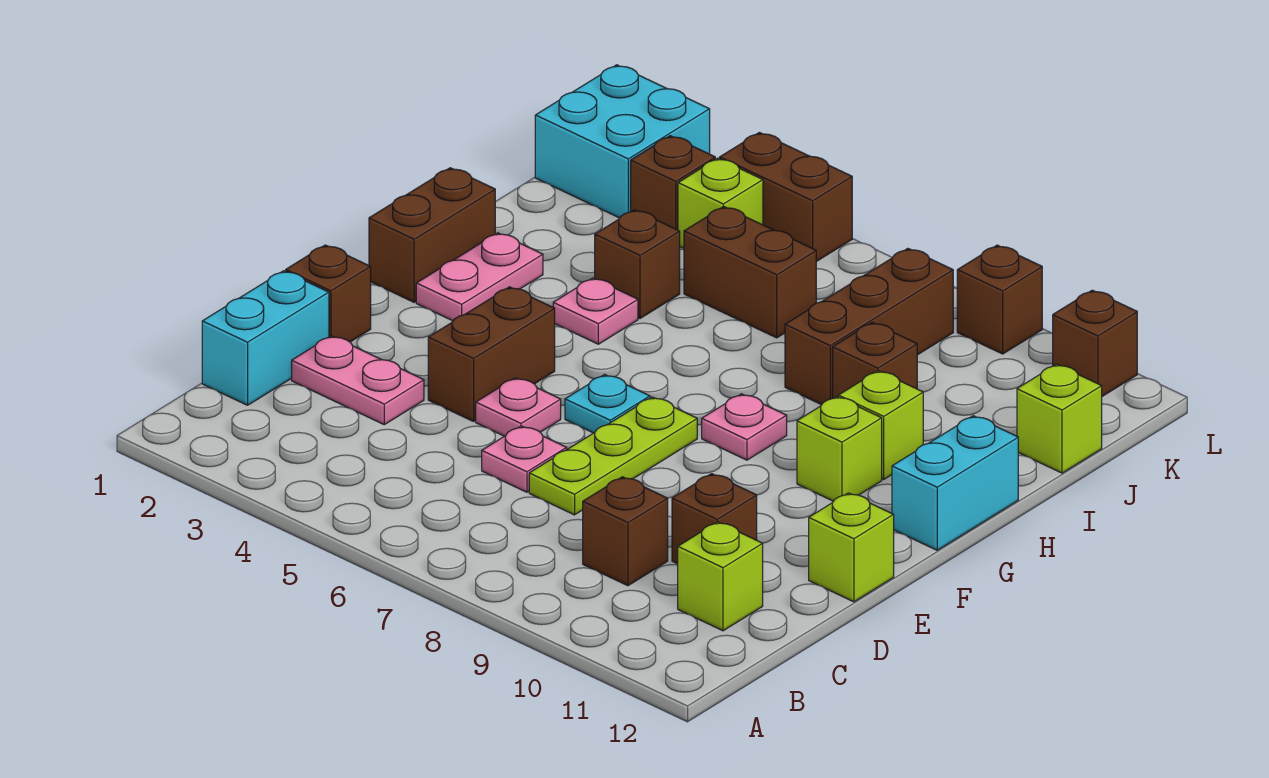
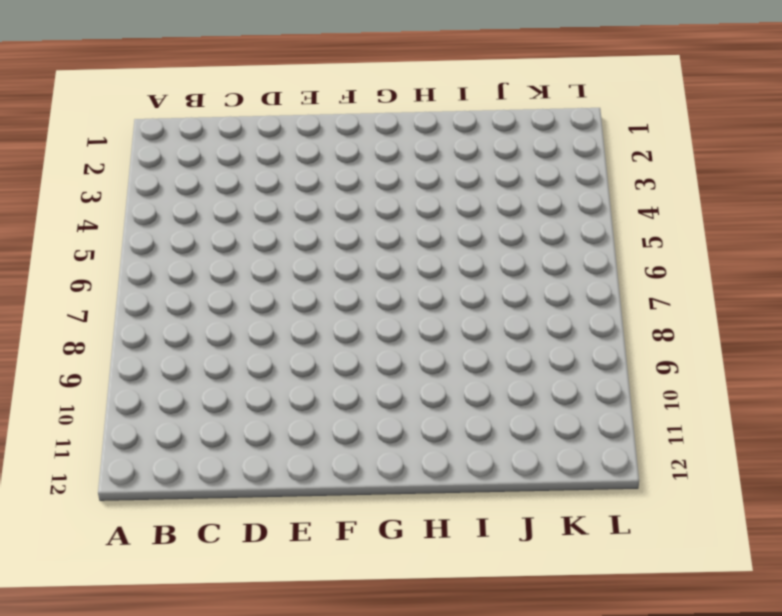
none -> cyan 1x2 brick [202,271,329,405]
none -> brown 1x1 brick [583,477,668,586]
none -> lime 1x1 brick [678,522,763,631]
none -> pink 1x2 plate [292,336,424,425]

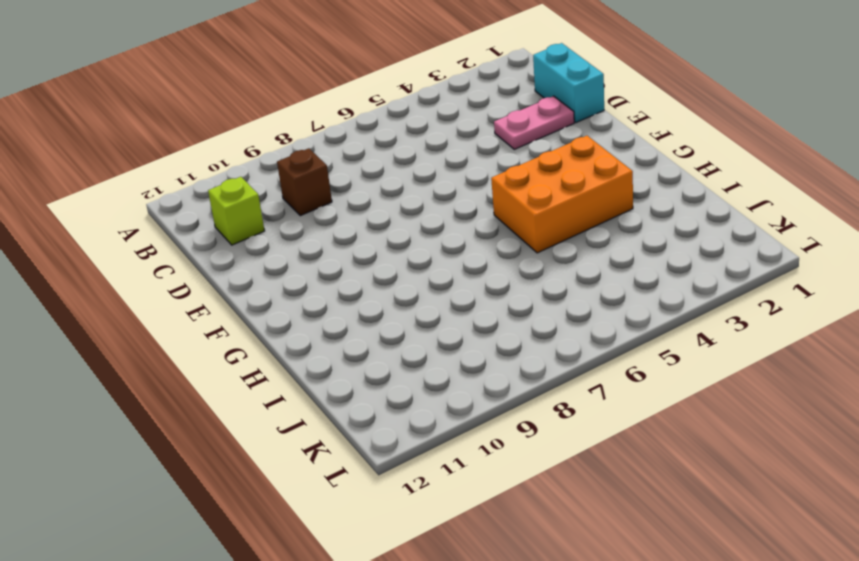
orange 2x3 brick [491,136,633,253] -> pink 1x1 plate [553,278,638,344]
none -> pink 1x1 plate [482,426,567,492]
none -> lime 1x3 plate [529,397,697,515]
none -> brown 1x1 brick [672,474,757,564]
none -> brown 1x1 brick [286,245,371,342]

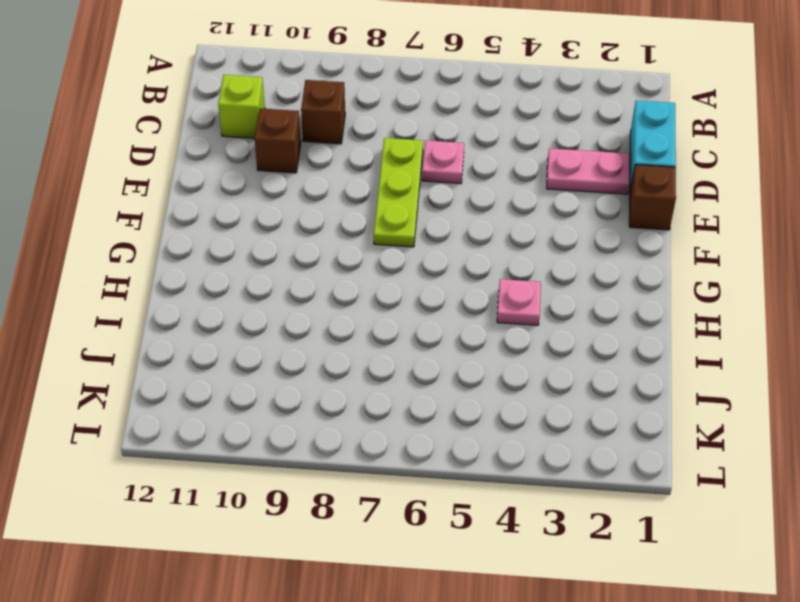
none -> brown 1x2 brick [428,287,555,421]
none -> pink 1x1 plate [476,378,561,436]
none -> lime 1x1 brick [809,493,894,602]
none -> cyan 1x1 plate [565,374,650,433]

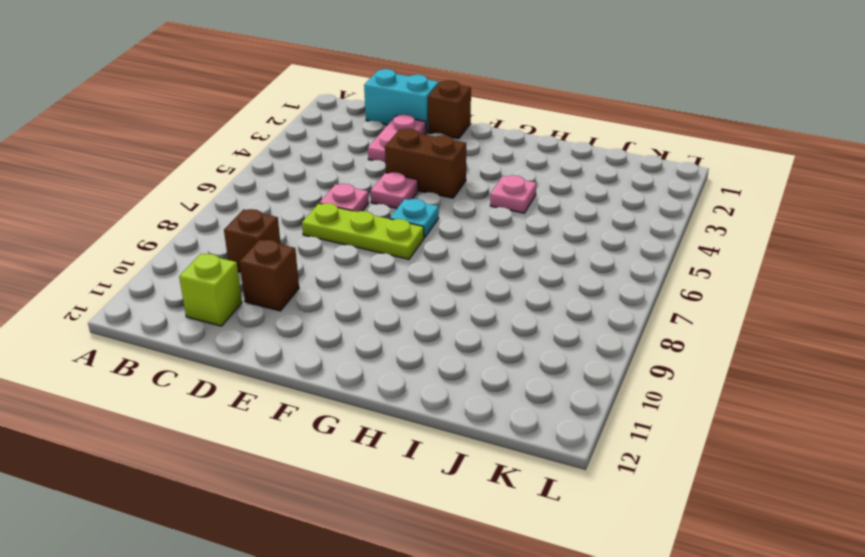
none -> lime 1x1 brick [809,493,894,602]
none -> brown 1x2 brick [369,168,495,302]
none -> pink 1x2 plate [416,233,543,321]
none -> pink 1x1 plate [702,394,787,460]

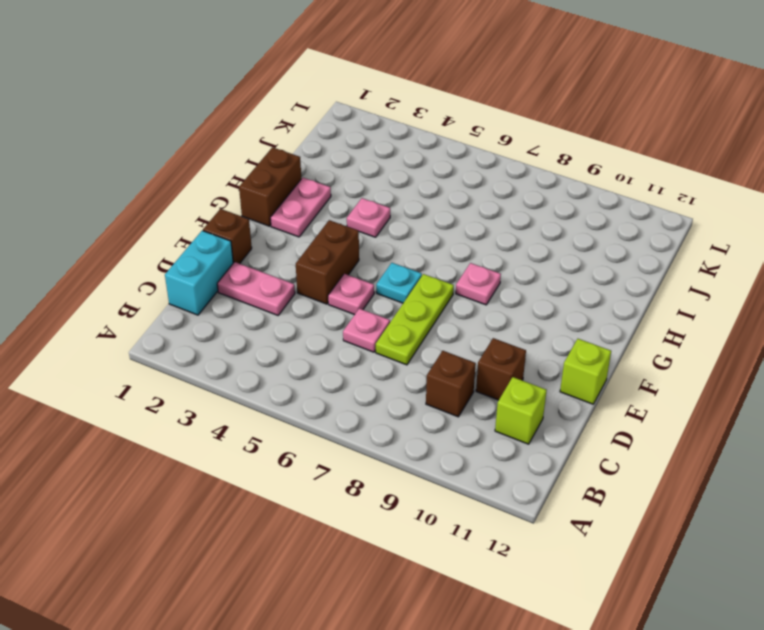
none -> lime 1x1 brick [797,396,882,501]
none -> cyan 1x2 brick [892,416,1018,550]
none -> lime 1x1 brick [838,371,923,479]
none -> brown 1x1 brick [595,210,680,318]

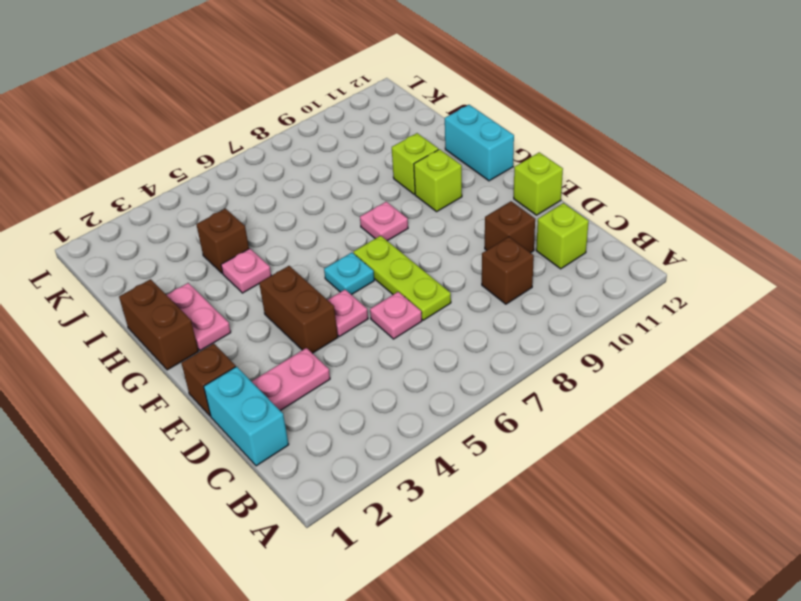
none -> brown 1x3 brick [785,249,953,405]
none -> brown 1x1 brick [833,322,917,398]
none -> brown 1x2 brick [684,206,816,338]
none -> lime 1x1 brick [1017,364,1102,473]

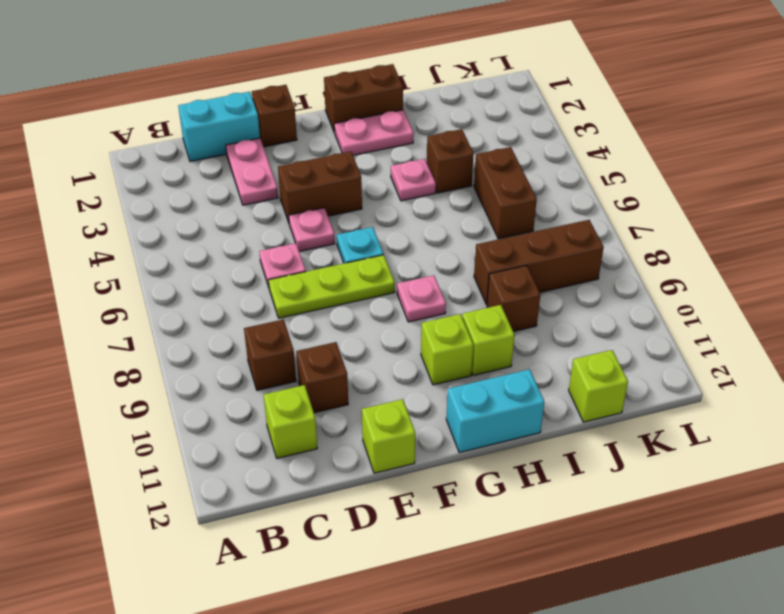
none -> cyan 2x2 brick [535,65,710,218]
none -> brown 1x1 brick [631,136,715,230]
none -> lime 1x1 brick [678,158,763,248]
none -> brown 1x2 brick [720,132,852,262]

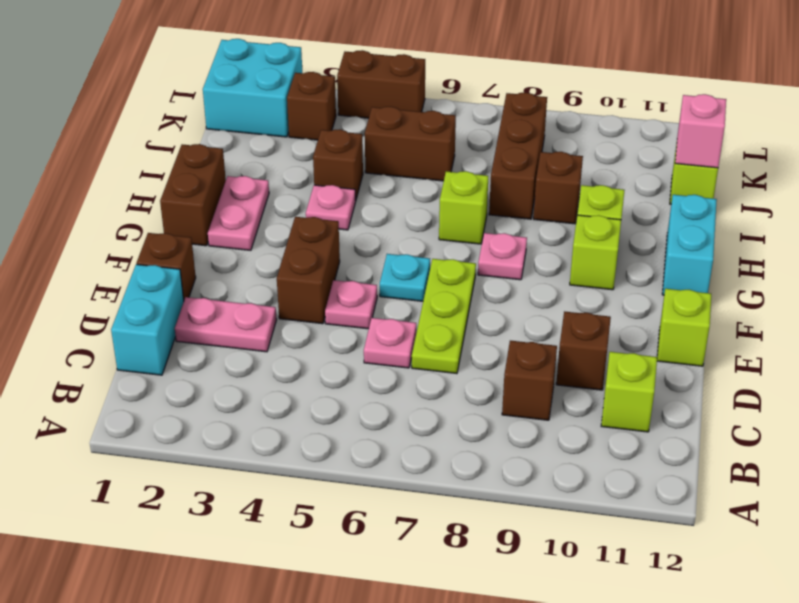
lime 1x1 brick [439,171,488,244] -> lime 1x1 brick moved to [678,158,763,248]
pink 1x1 brick [675,94,726,168] -> none
none -> brown 1x1 brick [957,245,1042,354]
none -> brown 1x1 brick [1053,290,1137,396]

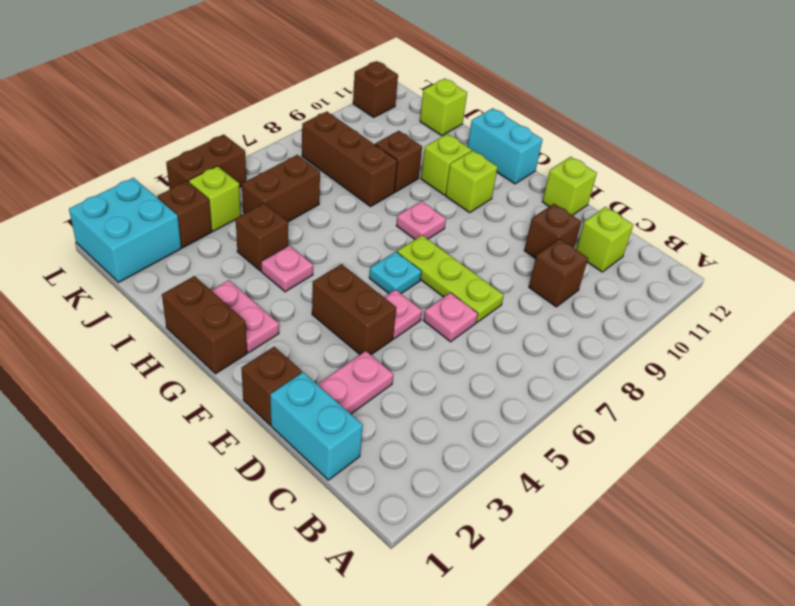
none -> brown 1x1 brick [957,245,1042,354]

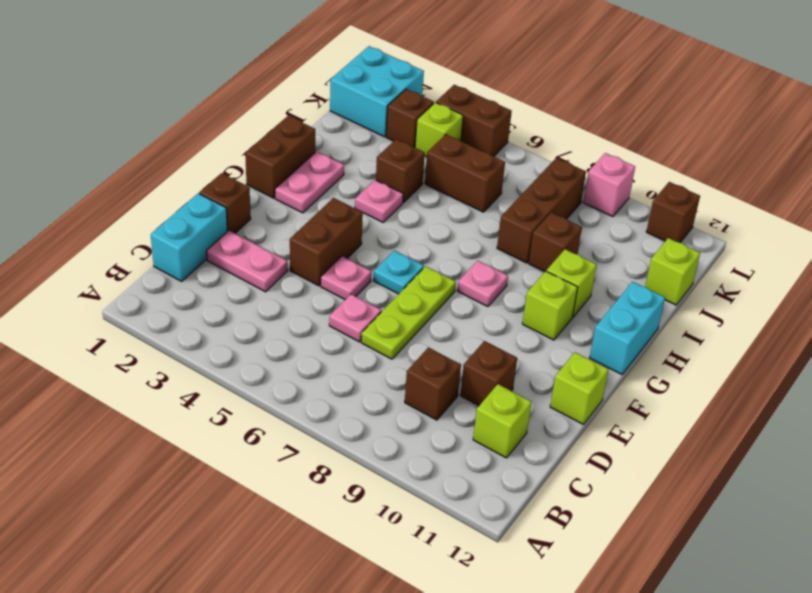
pink 1x1 brick [583,153,635,217] -> brown 1x1 brick [957,245,1042,354]

